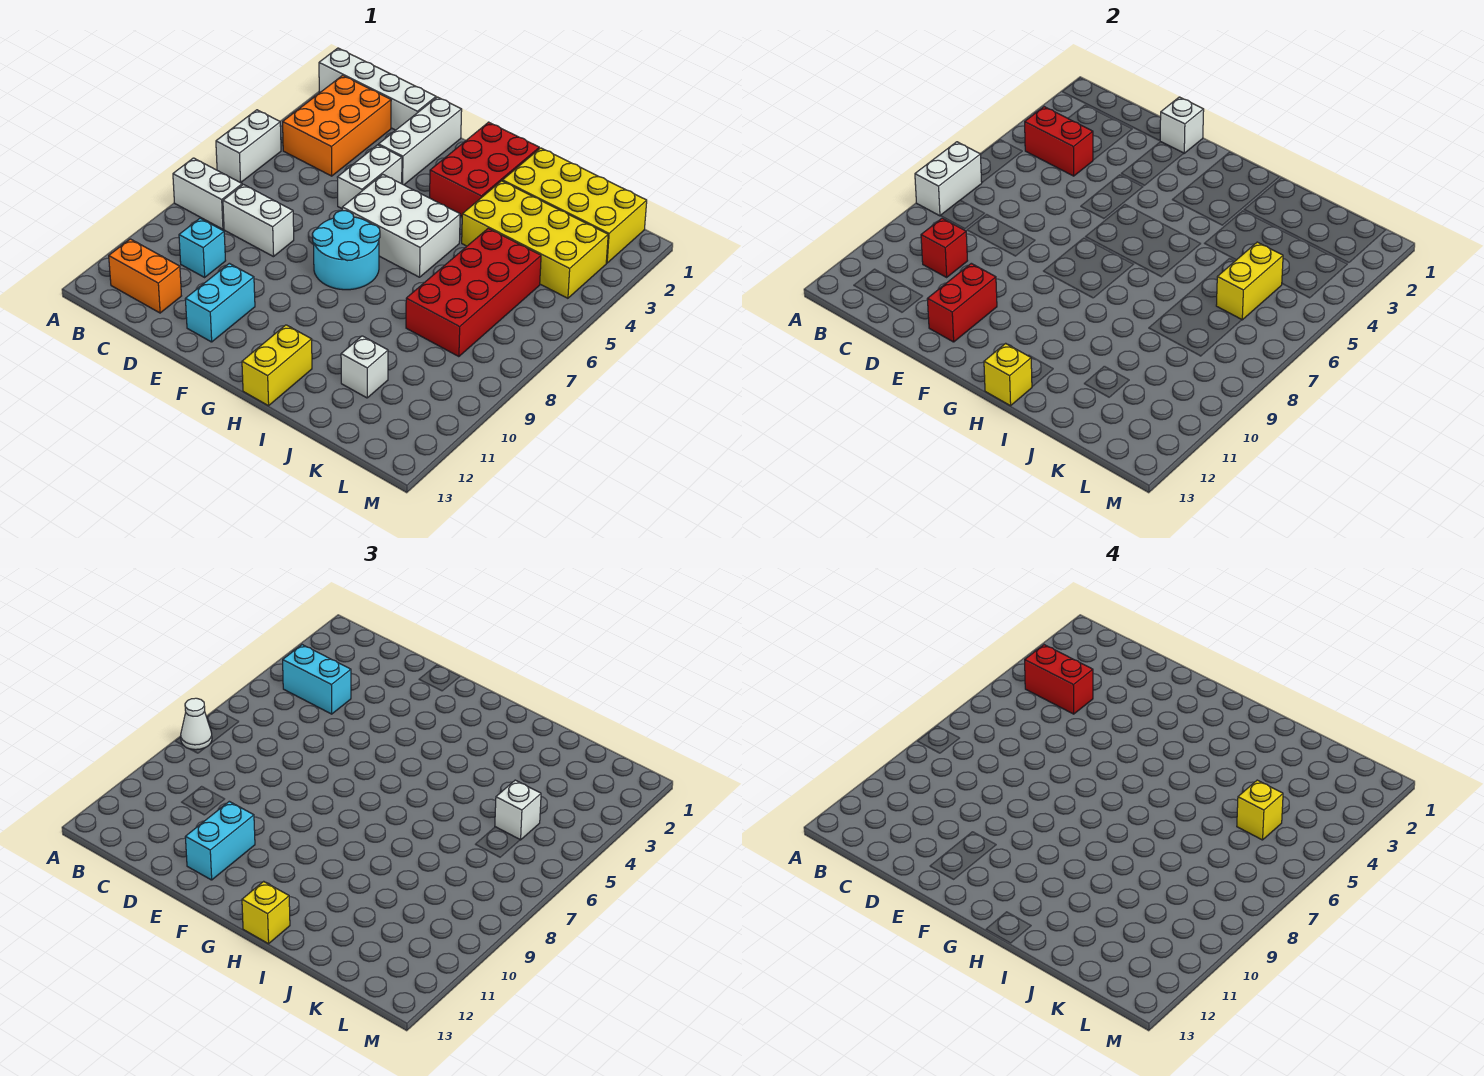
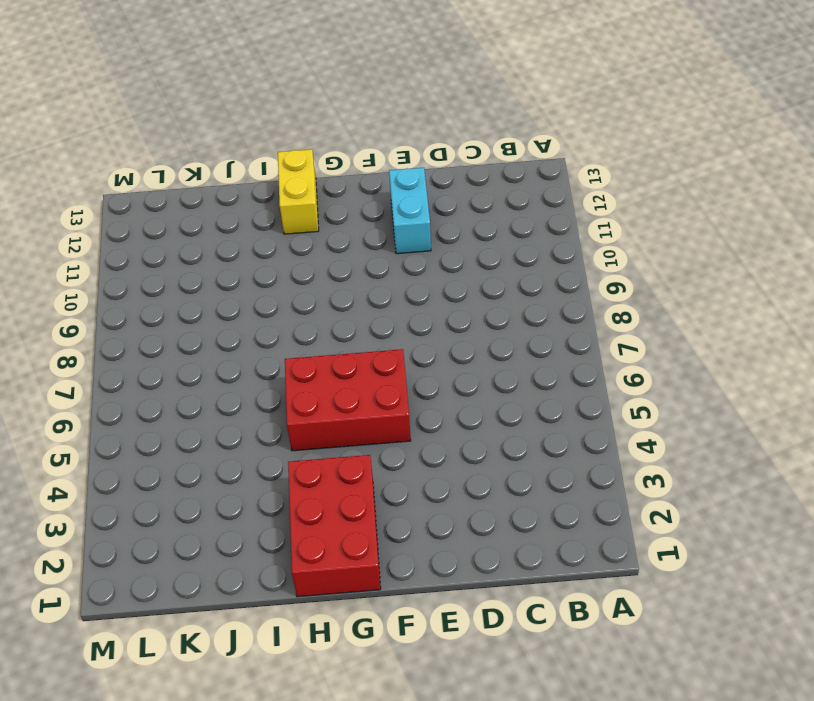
red 2x3 brick [285,349,411,451] -> white 2x3 brick [342,175,460,277]
none -> white 1x4 brick [319,48,436,130]
none -> white 1x2 brick [216,110,281,183]
none -> white 1x2 brick [173,158,242,229]
none -> orange 2x3 brick [283,75,391,176]

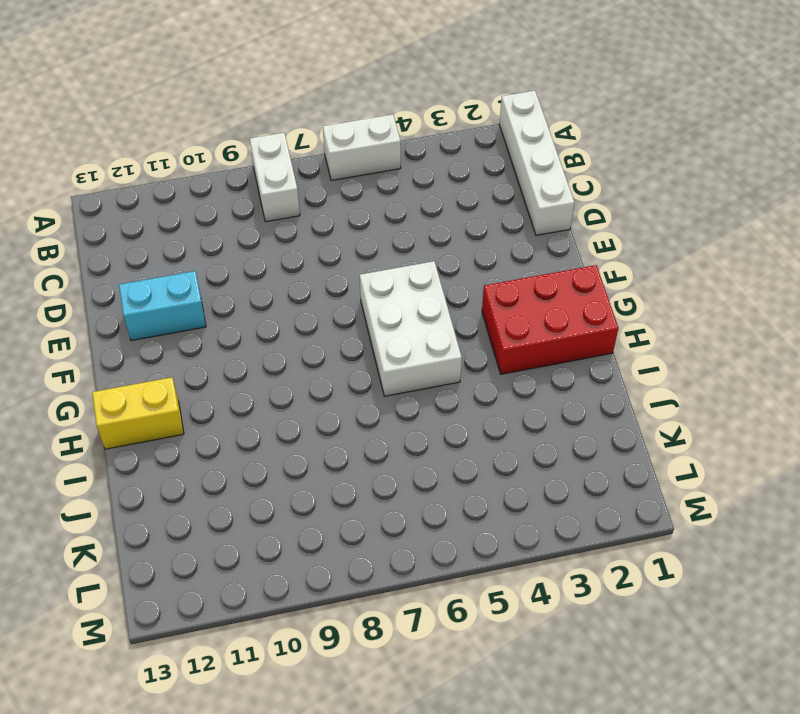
none -> orange 2x3 brick [283,75,391,176]
none -> orange 1x2 brick [109,239,181,313]
none -> white 1x2 brick [223,185,294,257]
none -> cyan 1x1 brick [179,218,226,277]

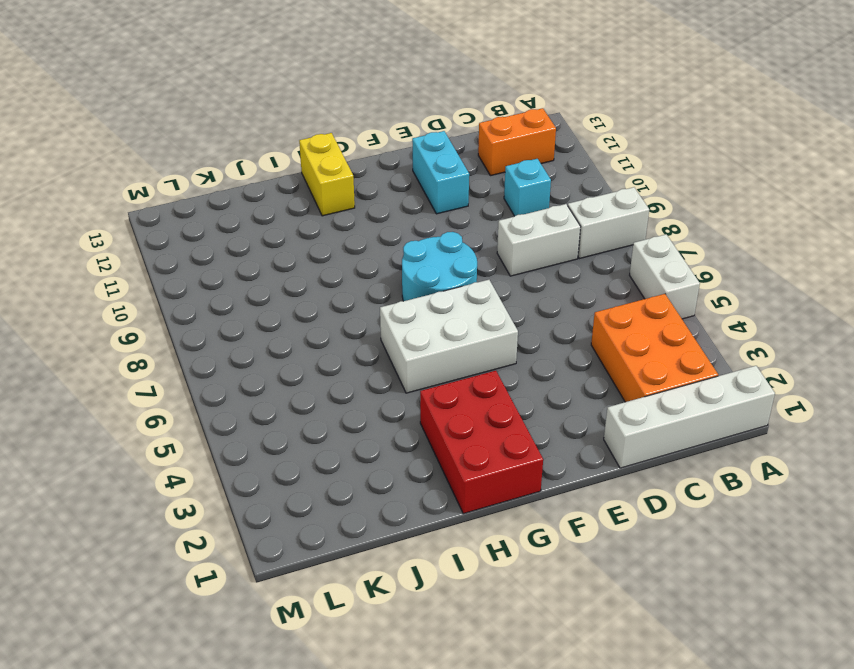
none -> white 1x3 brick [379,97,462,185]
none -> white 1x2 brick [337,145,402,208]
none -> yellow 2x4 brick [502,148,647,263]
none -> yellow 2x4 brick [462,181,608,298]

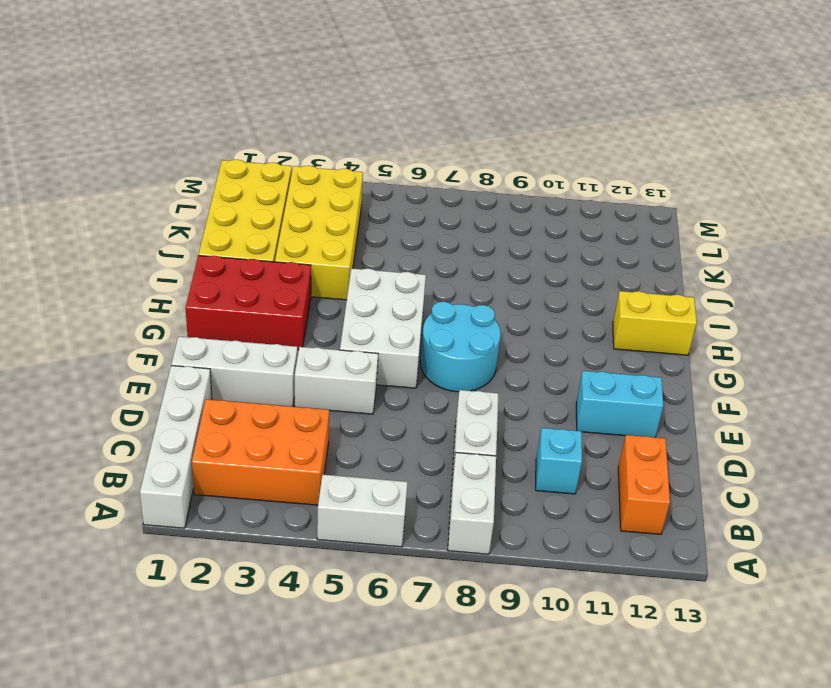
none -> red 2x4 brick [406,228,541,357]
none -> white 1x1 brick [341,336,388,398]
none -> white 1x2 brick [915,142,982,216]
none -> red 1x2 brick [1025,107,1093,176]

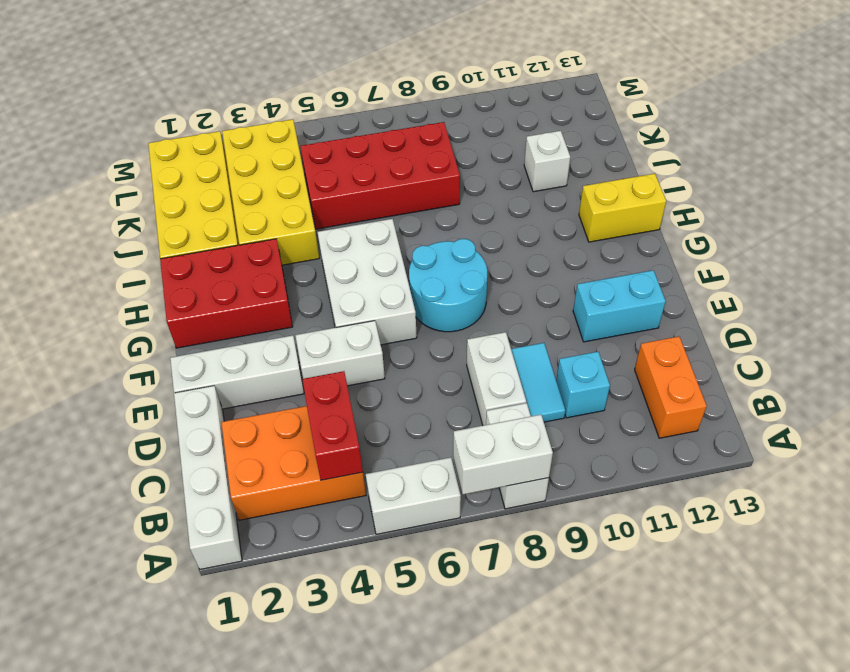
cyan 1x2 tile [511,343,565,422] -> none
none -> red 1x1 brick [921,218,968,277]
none -> white 1x1 brick [1160,97,1204,153]
none -> red 1x2 brick [928,263,997,342]
none -> yellow 1x1 brick [984,343,1032,406]

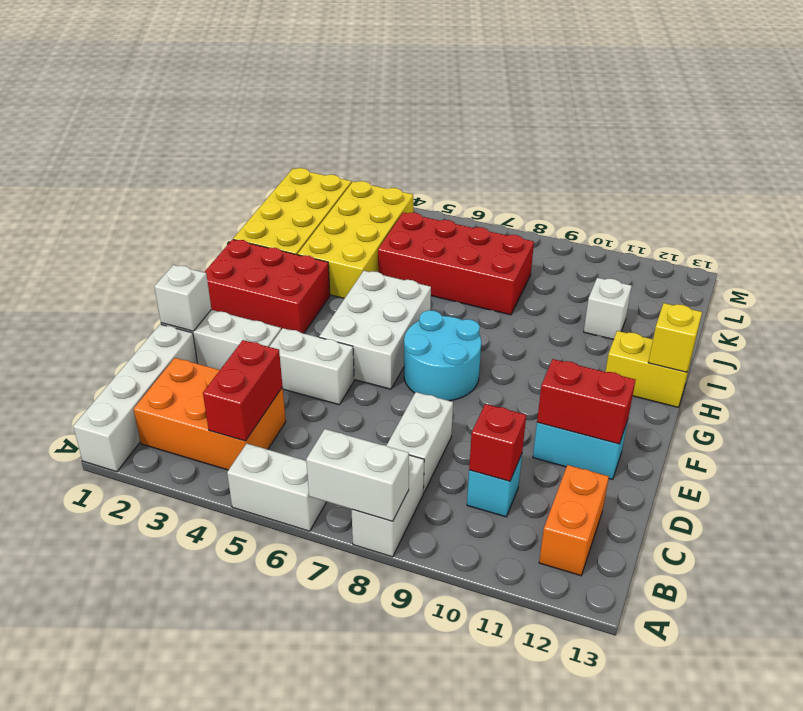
none -> yellow 1x2 brick [1216,242,1283,320]
none -> white 1x1 cone [181,698,212,750]
none -> cyan 1x2 brick [283,645,351,714]
none -> cyan 1x2 brick [186,801,255,880]

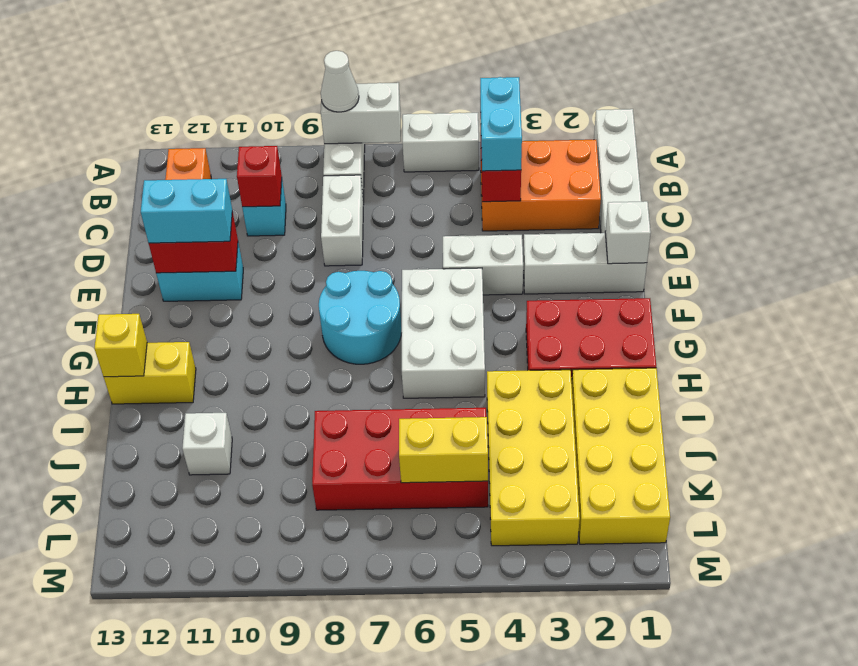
none -> yellow 1x1 brick [242,881,290,944]
none -> white 1x1 brick [495,780,541,840]
none -> red 1x2 brick [1025,645,1093,714]
none -> yellow 1x1 brick [1237,780,1283,840]

